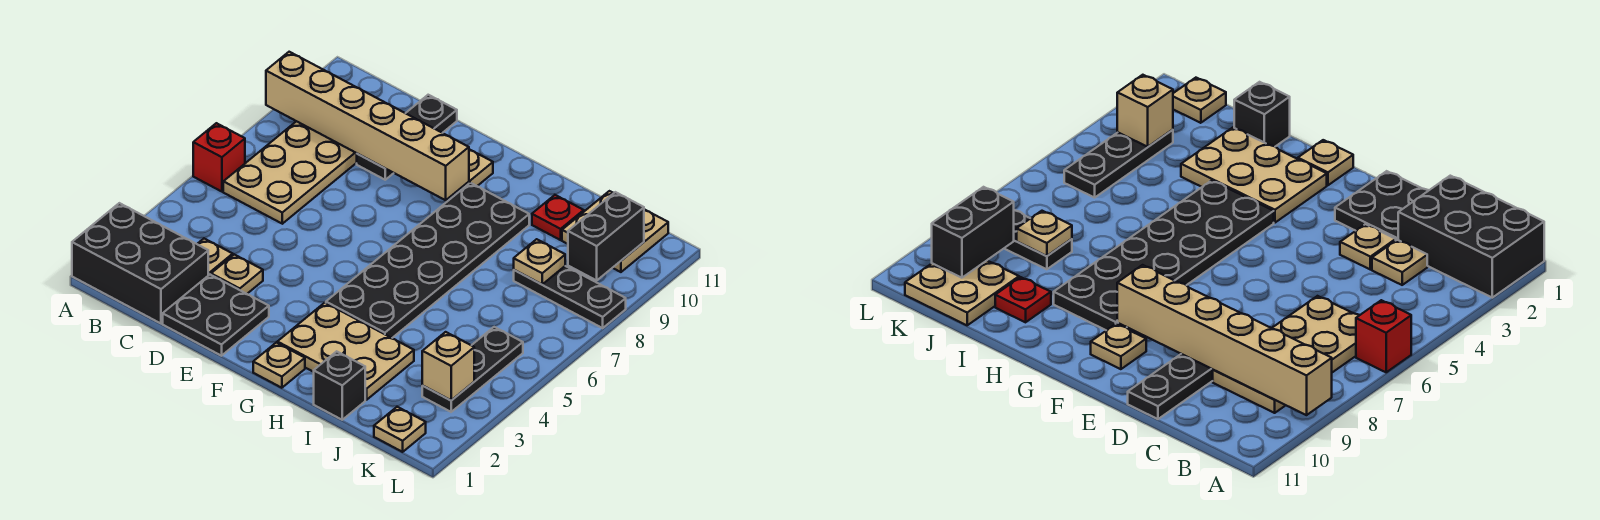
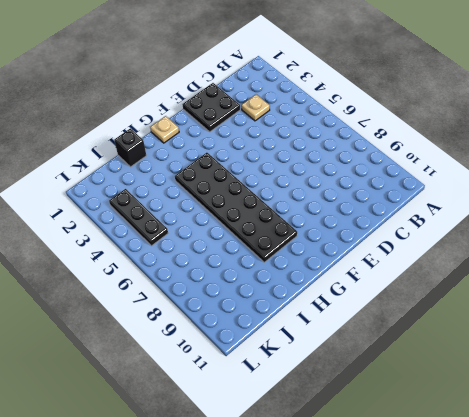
none -> black 2x3 brick [72,203,208,324]
none -> red 1x1 brick [193,123,245,192]
none -> tan 2x4 plate [223,121,357,224]

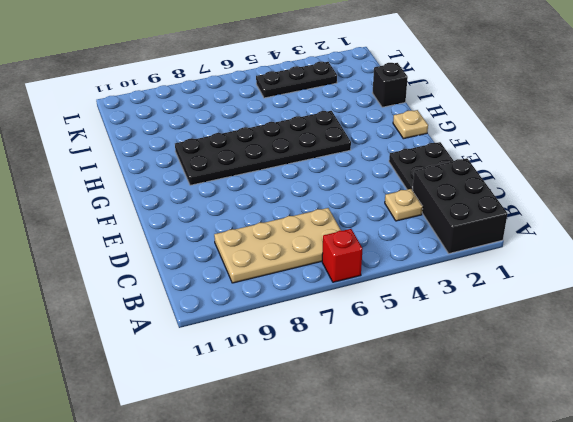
none -> tan 1x1 plate [211,255,263,294]
none -> black 1x3 plate [357,95,457,180]
none -> tan 1x1 plate [462,149,493,188]

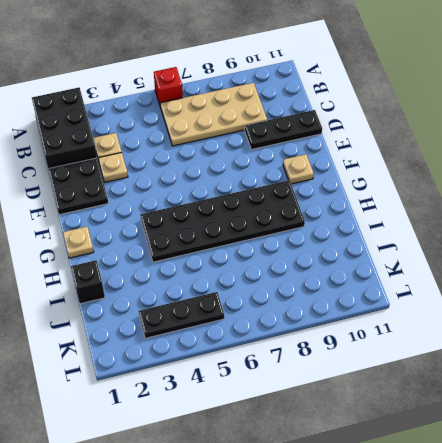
none -> tan 2x3 plate [277,303,414,400]
none -> red 1x1 plate [532,195,584,240]
none -> black 1x3 plate [514,266,626,328]

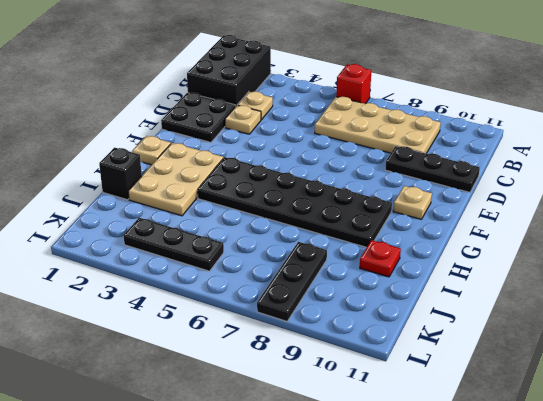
none -> tan 2x2 plate [562,191,668,272]
none -> tan 1x1 plate [374,407,426,452]
none -> tan 1x6 brick [266,52,469,200]

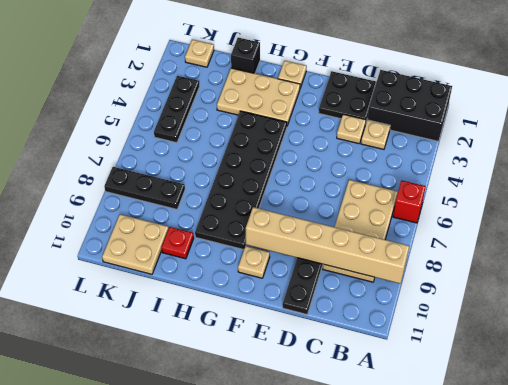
none -> tan 1x1 plate [514,239,565,284]
none -> tan 1x1 brick [422,332,474,400]
none -> black 1x2 brick [568,192,644,280]

